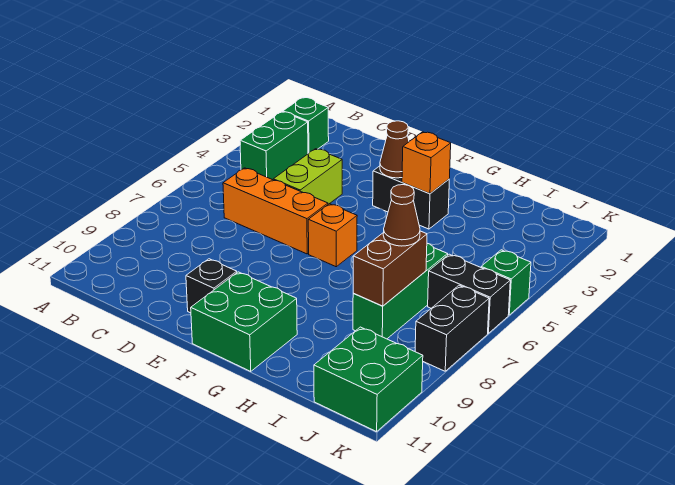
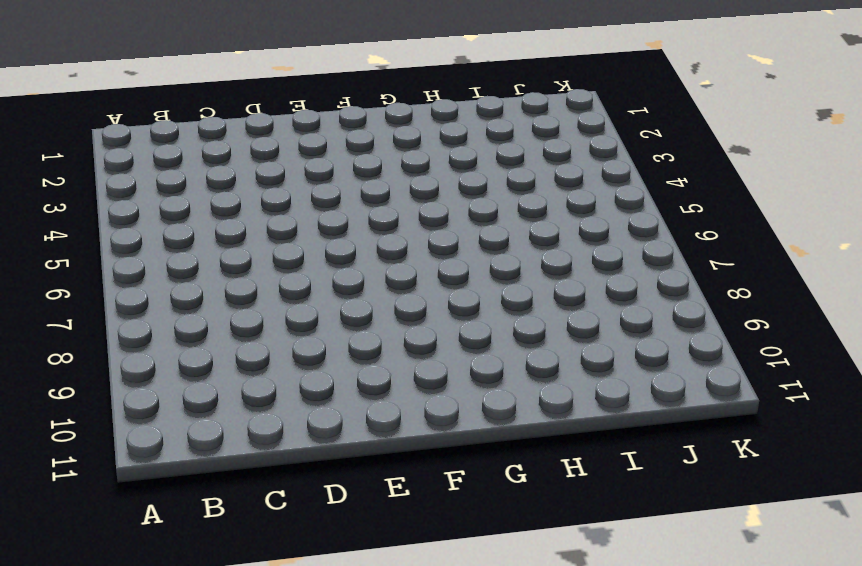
none -> green 1x1 brick [283,97,329,154]
none -> green 1x2 brick [240,112,308,180]
none -> orange 1x3 brick [223,168,328,254]

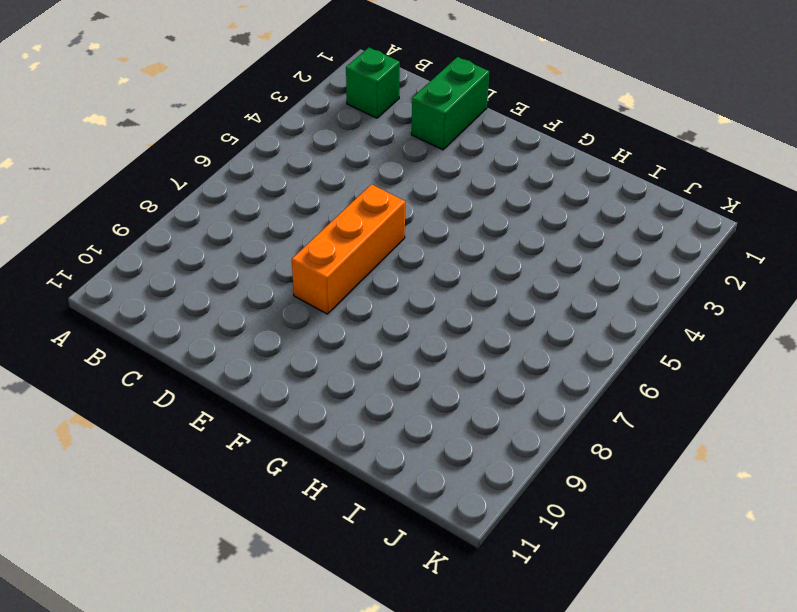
green 1x2 brick [411,57,489,150] -> green 1x2 brick moved to [240,112,308,180]
orange 1x3 brick [292,184,405,314] -> orange 1x3 brick turned to [223,168,328,254]
none -> lime 1x2 brick [273,149,342,204]
none -> black 1x1 brick [186,259,237,313]
none -> black 1x2 brick [373,166,449,229]

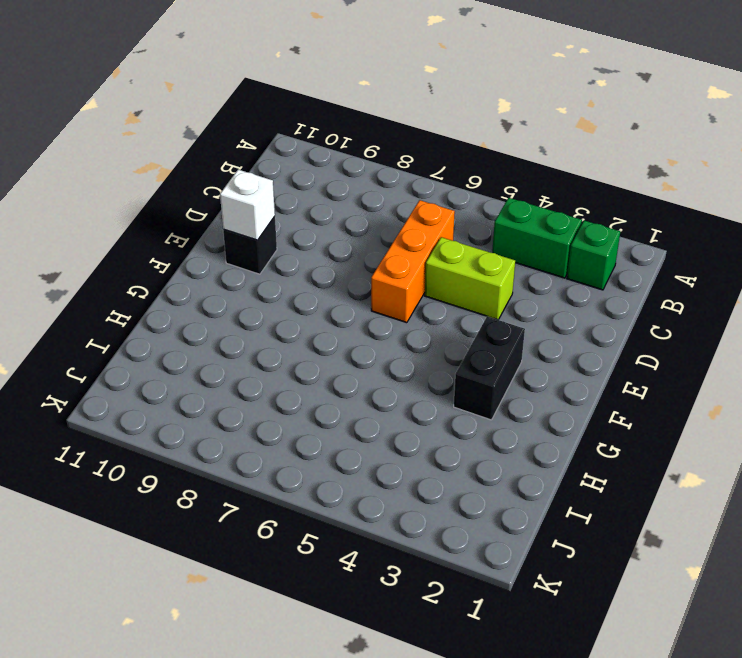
white 1x1 brick [220,170,275,240] -> none
none -> orange 1x1 brick [308,204,357,267]
none -> green 2x2 brick [191,272,297,371]
none -> green 1x3 brick [353,243,448,339]

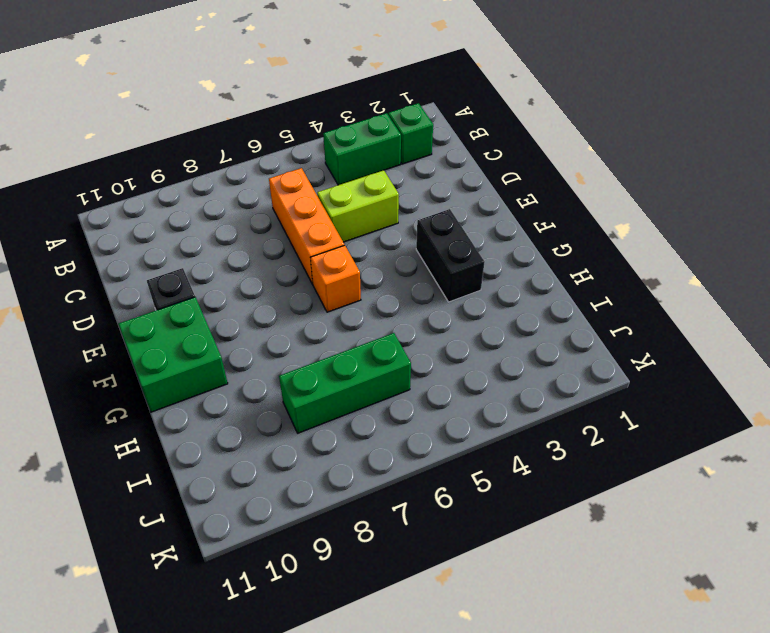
none -> black 1x2 brick [428,254,510,333]
none -> green 2x2 brick [314,327,423,432]
none -> green 1x1 brick [481,250,531,315]

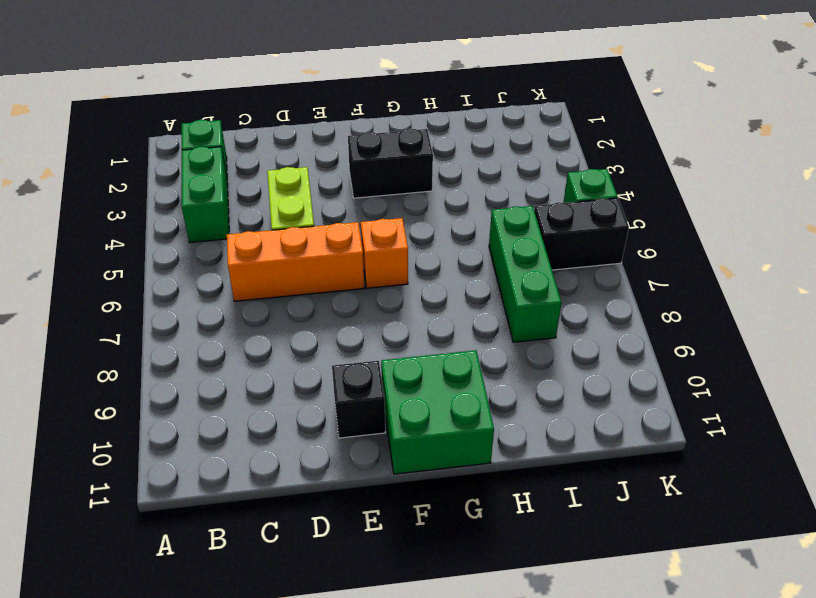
none -> green 2x2 brick [314,327,423,432]
none -> black 1x2 brick [415,285,489,371]
none -> brown 1x1 cone [380,121,409,178]

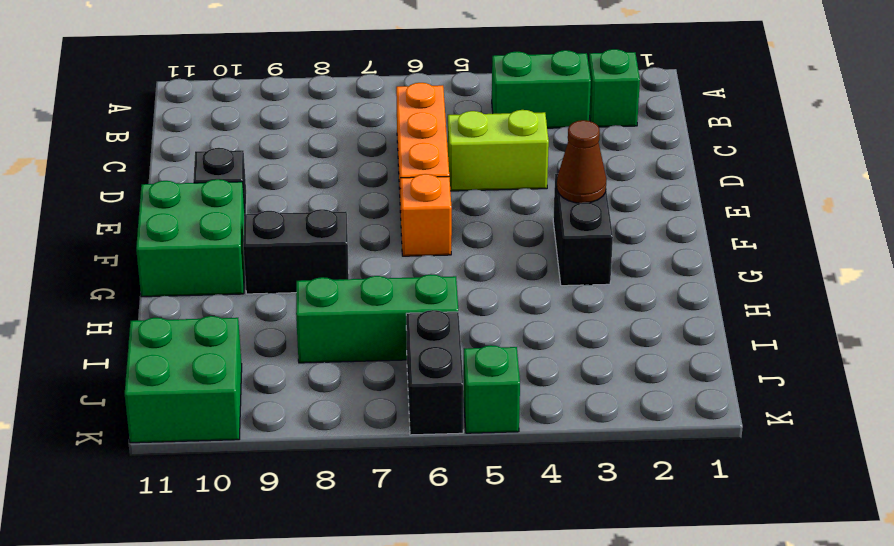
black 1x2 brick [243,209,349,294] -> black 1x2 brick moved to [415,285,489,371]
none -> orange 1x1 brick [402,132,451,194]
none -> brown 1x2 brick [353,231,427,306]
none -> brown 1x1 cone [383,185,420,246]

